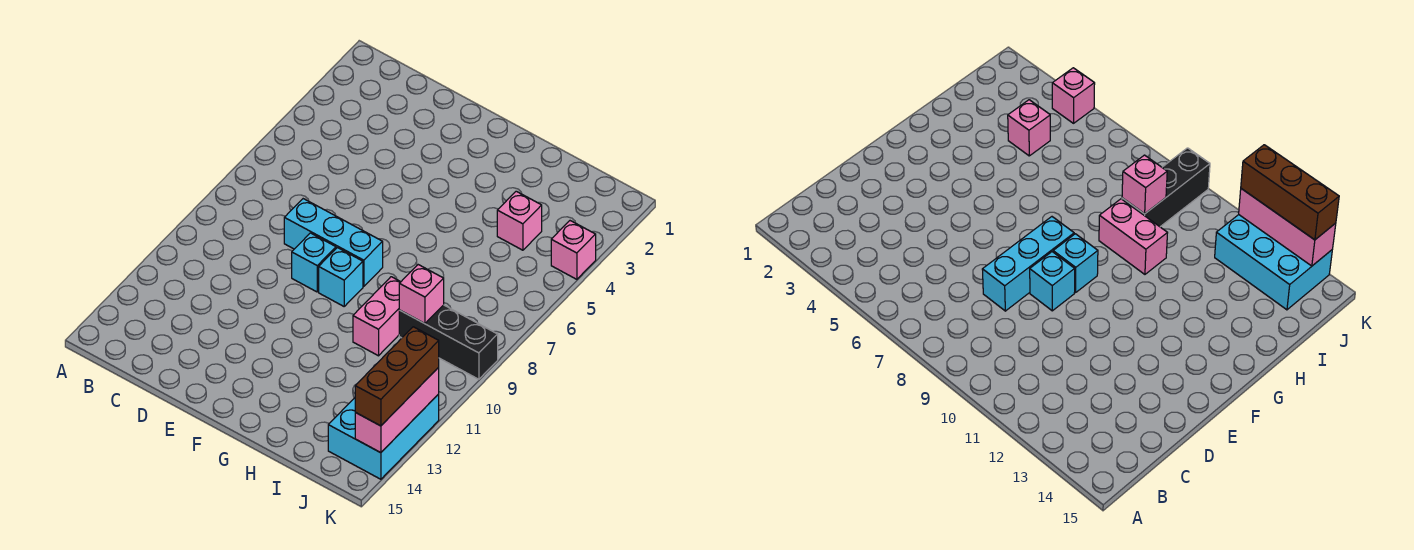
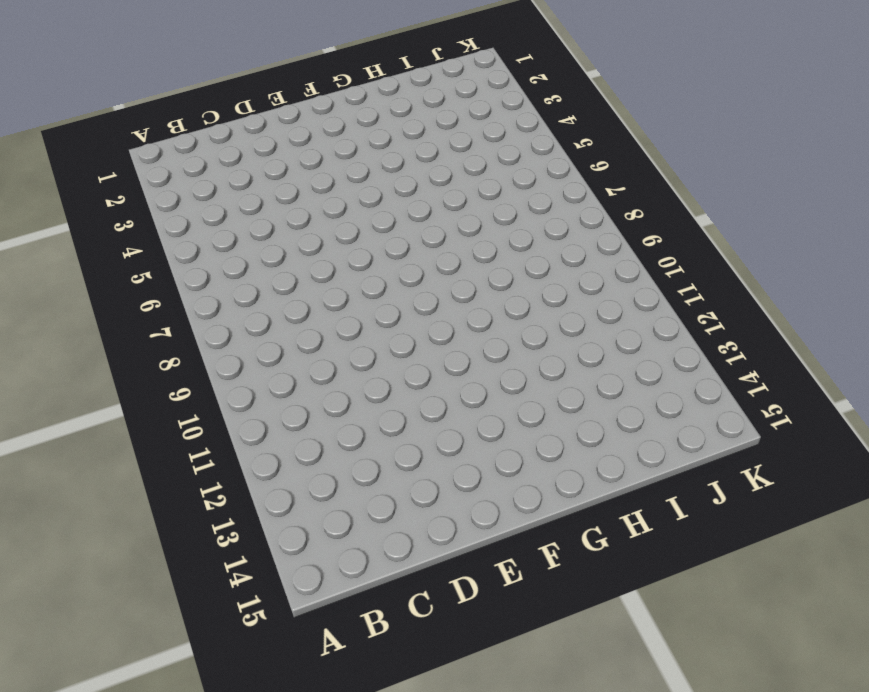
none -> cyan 1x3 brick [284,199,383,287]
none -> cyan 1x1 brick [292,233,336,292]

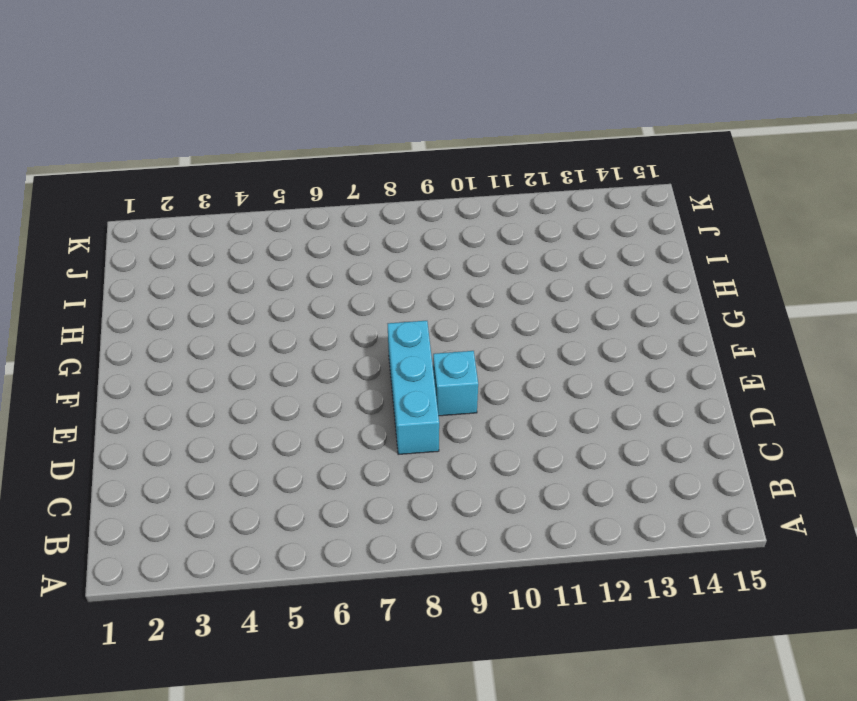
none -> cyan 1x1 brick [319,248,363,306]
none -> pink 1x2 brick [353,277,400,356]

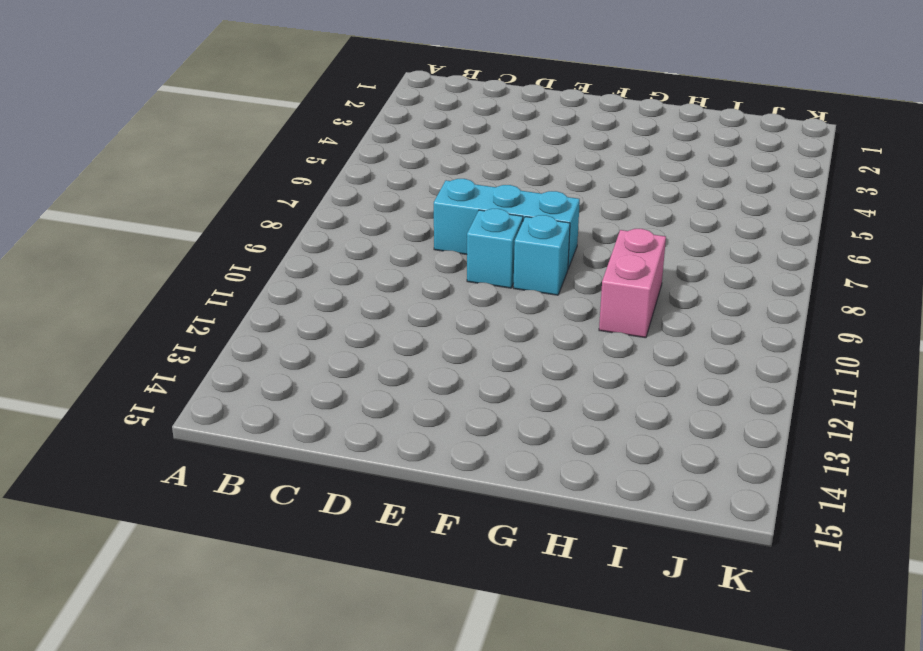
none -> pink 1x1 brick [497,191,542,250]
none -> black 1x3 brick [399,305,498,379]

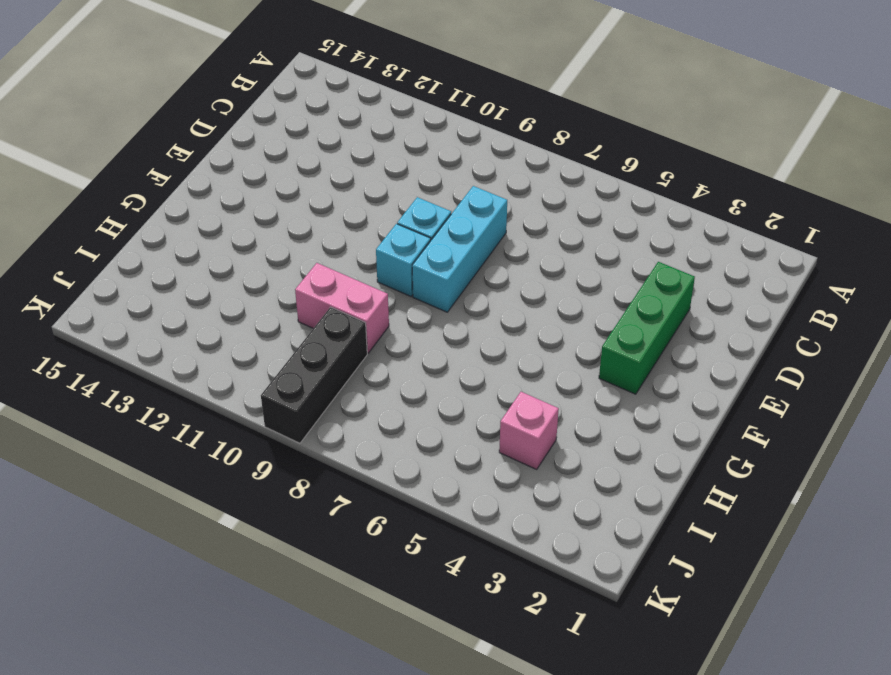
green 1x3 brick [599,262,695,394] -> none
none -> cyan 2x3 brick [328,394,439,479]
none -> pink 1x1 brick [551,221,596,279]

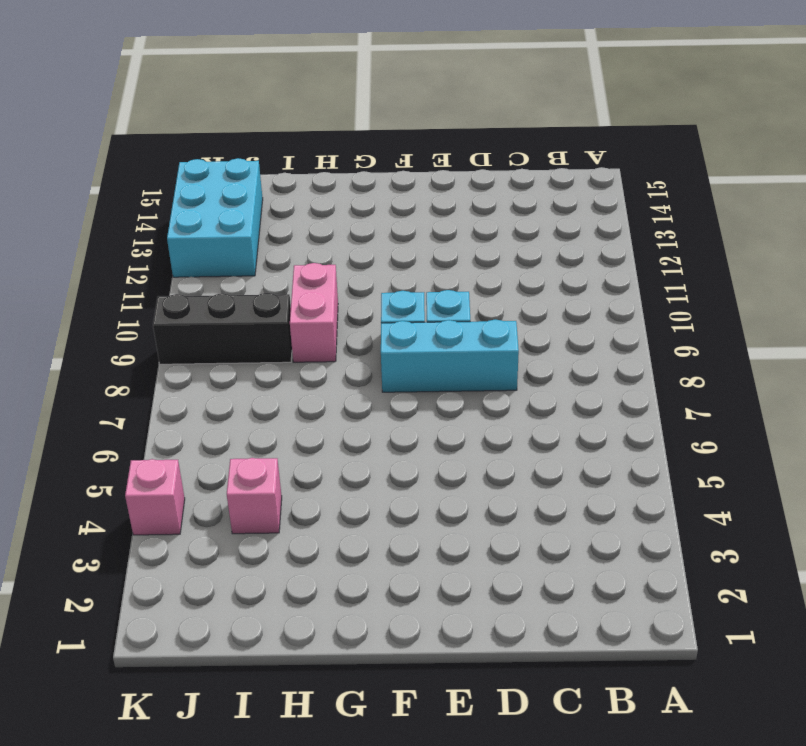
none -> pink 1x1 brick [399,265,444,324]
none -> pink 1x3 brick [355,367,439,453]

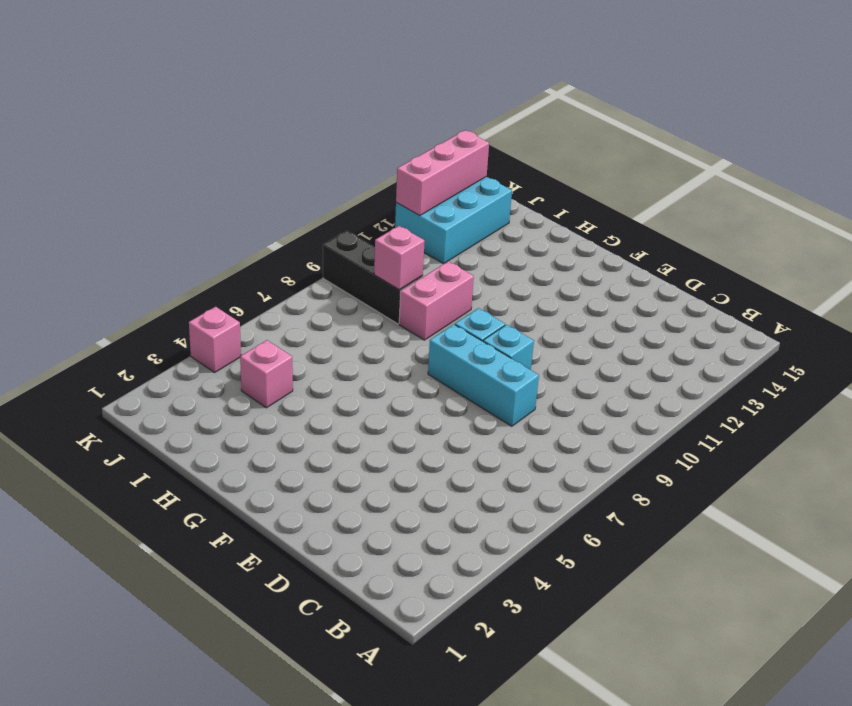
none -> brown 1x3 brick [355,327,439,426]

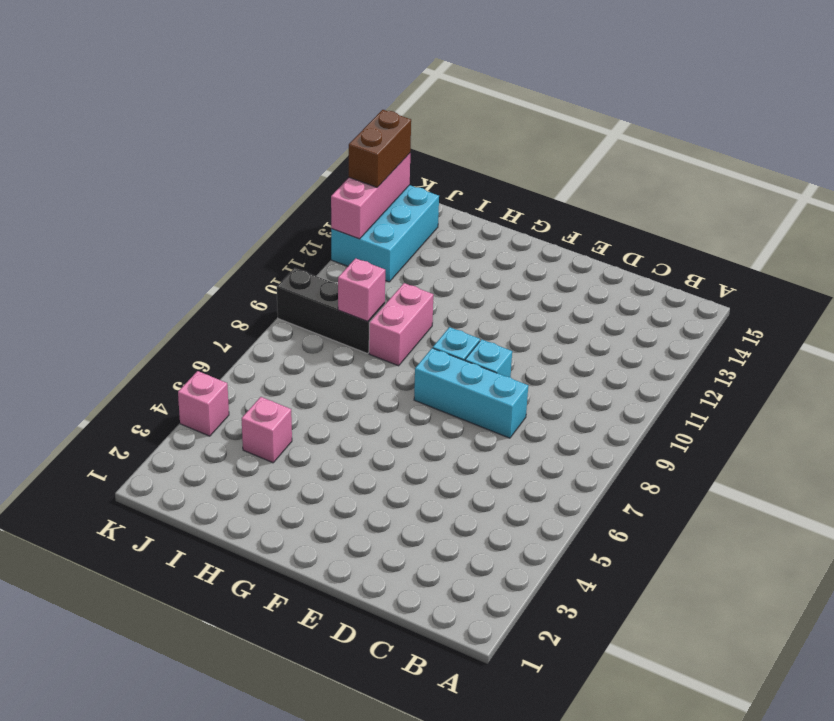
brown 1x2 brick [349,110,411,187] -> brown 1x3 brick [355,327,439,426]

